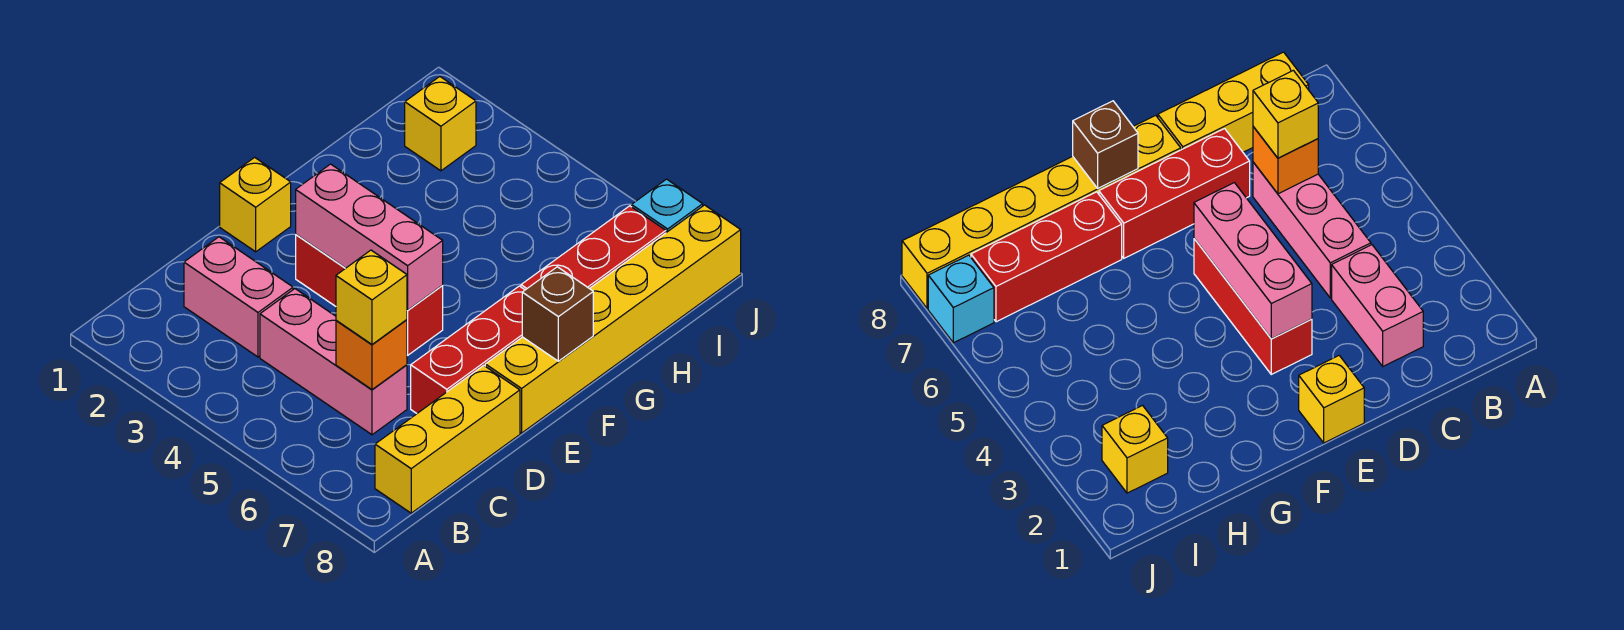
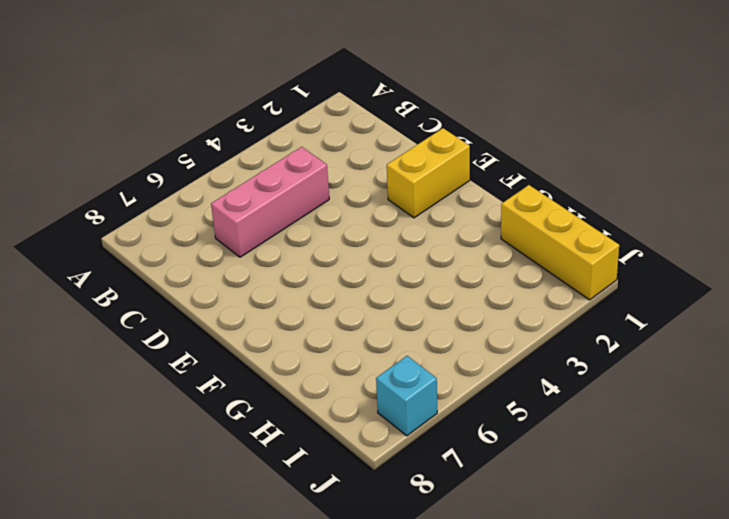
yellow 1x2 brick [387,128,470,218] -> yellow 1x1 brick [220,157,291,252]
yellow 1x3 brick [501,185,619,300] -> yellow 1x3 brick moved to [375,365,520,513]
none -> pink 1x2 brick [184,237,293,357]
none -> red 1x3 brick [411,286,525,413]
none -> red 1x3 brick [296,235,443,355]

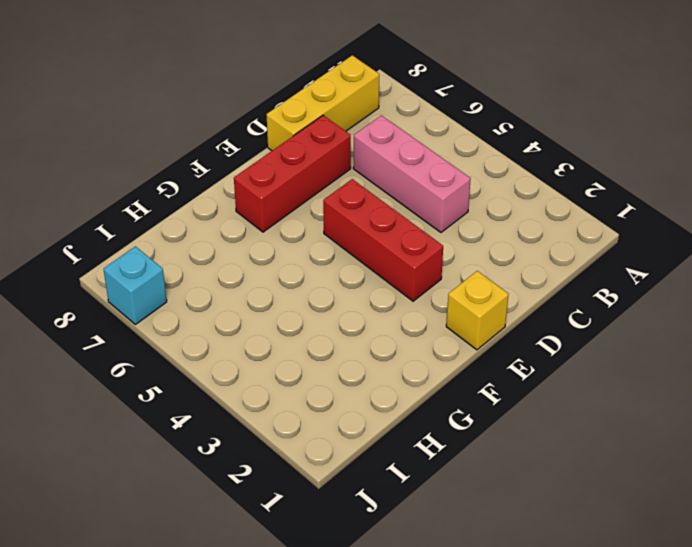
none -> pink 1x2 brick [184,237,293,357]
none -> yellow 1x6 brick [485,205,741,433]
none -> red 1x3 brick [521,206,666,290]

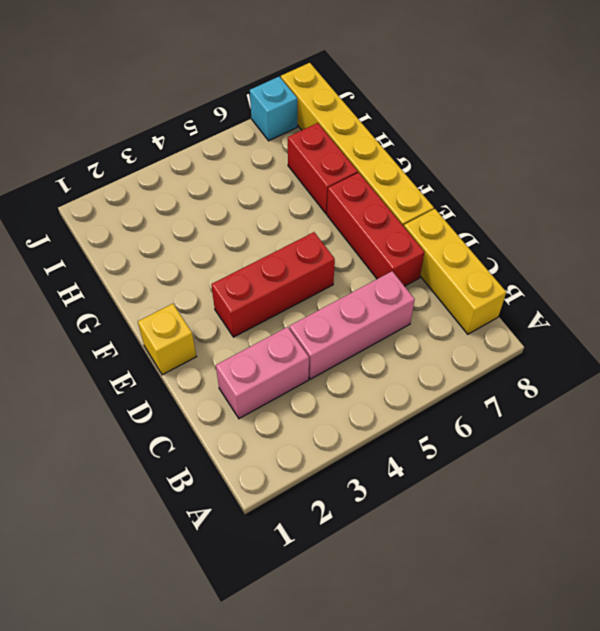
red 1x2 brick [288,123,358,214] -> red 1x3 brick [521,206,666,290]
none -> yellow 1x1 brick [405,77,476,171]
none -> orange 1x1 brick [336,320,407,390]
none -> pink 1x3 brick [296,164,443,310]

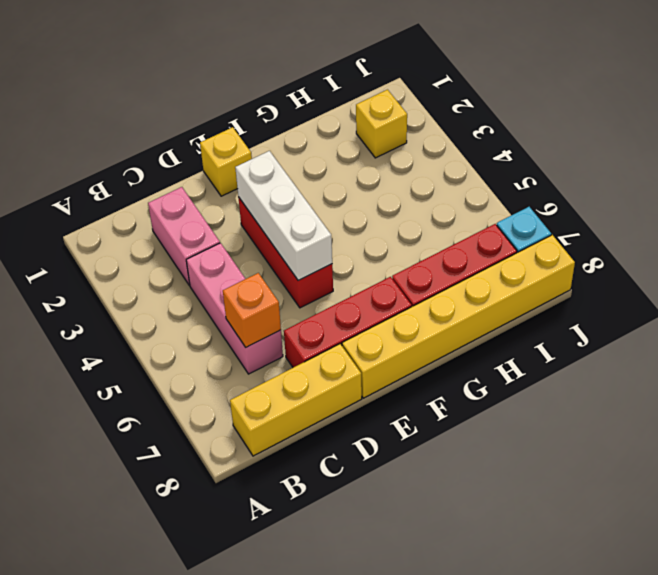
white 1x3 brick [235,151,332,281] -> pink 1x3 brick [296,164,443,310]
none -> brown 1x1 brick [522,267,593,361]
none -> yellow 1x1 brick [336,250,407,344]

